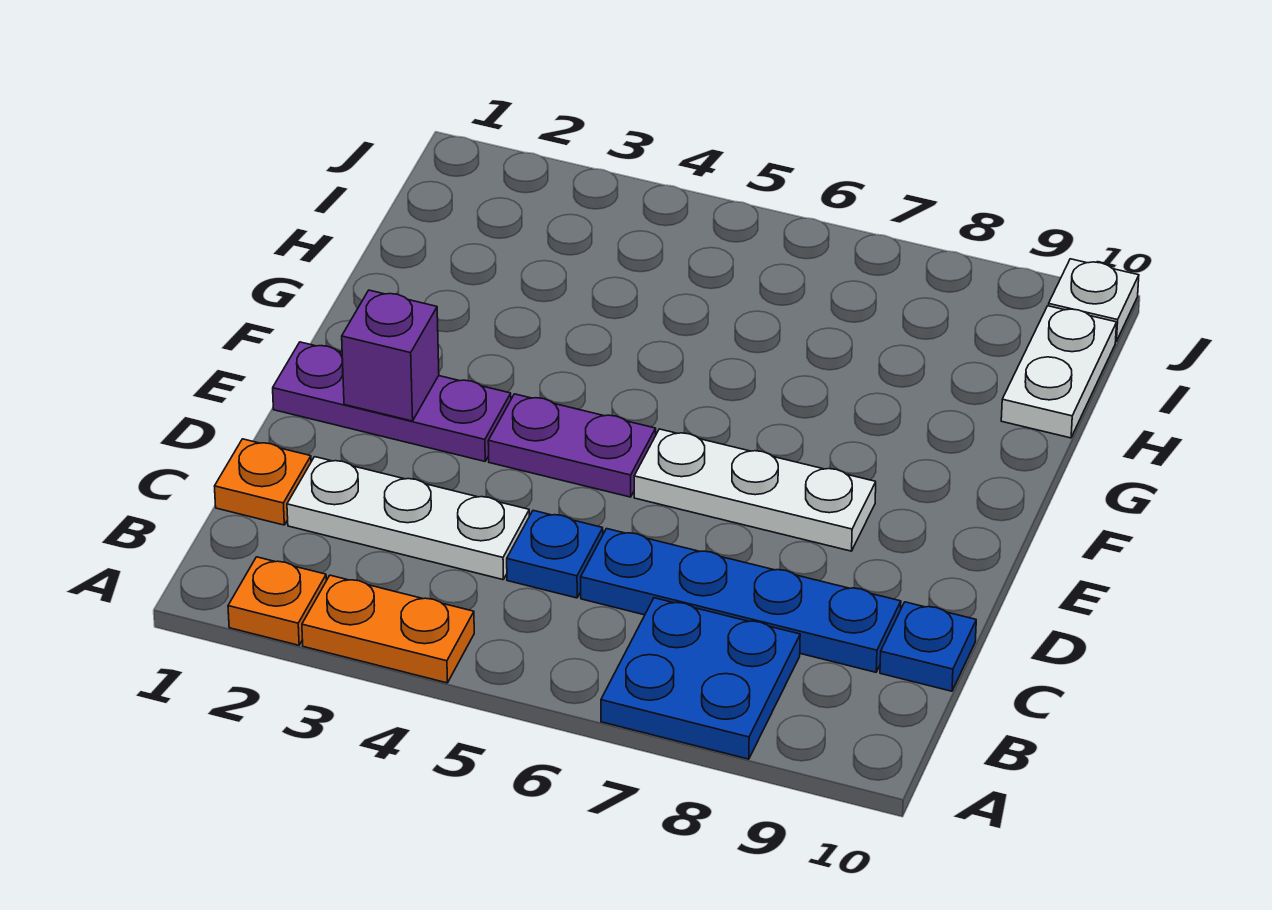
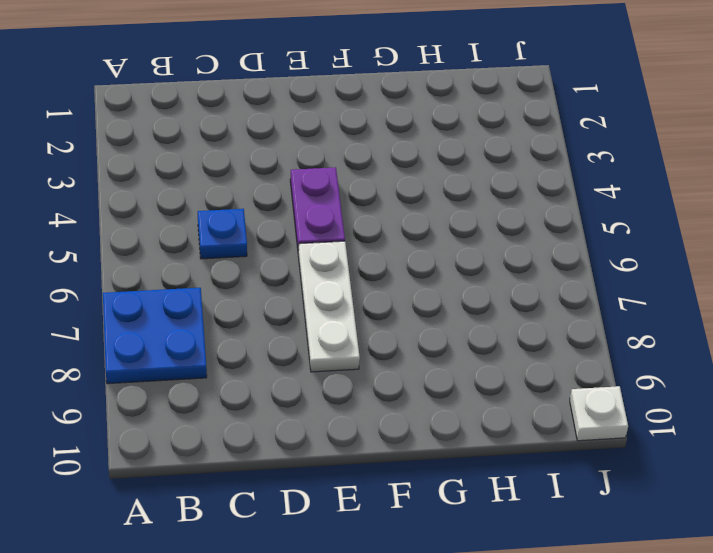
none -> orange 1x1 plate [228,557,326,645]
none -> orange 1x2 plate [302,575,474,683]
none -> orange 1x1 plate [215,439,311,525]

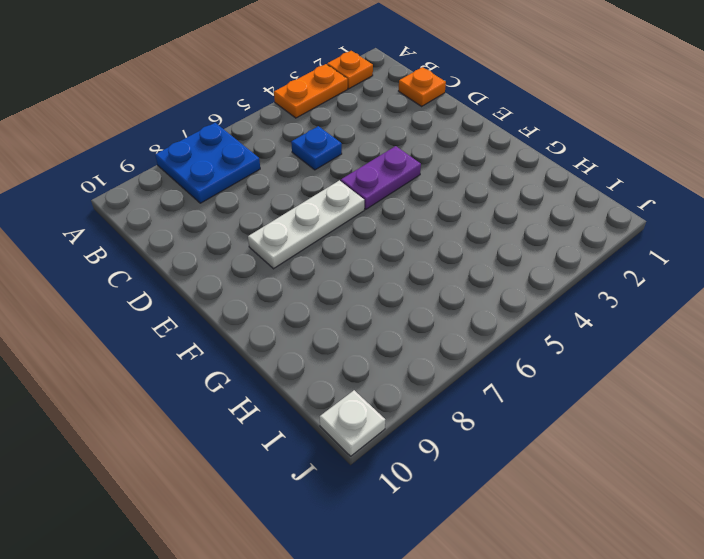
none -> white 1x3 plate [287,457,529,580]
none -> blue 1x4 plate [581,529,901,672]
none -> blue 1x1 plate [880,602,976,691]

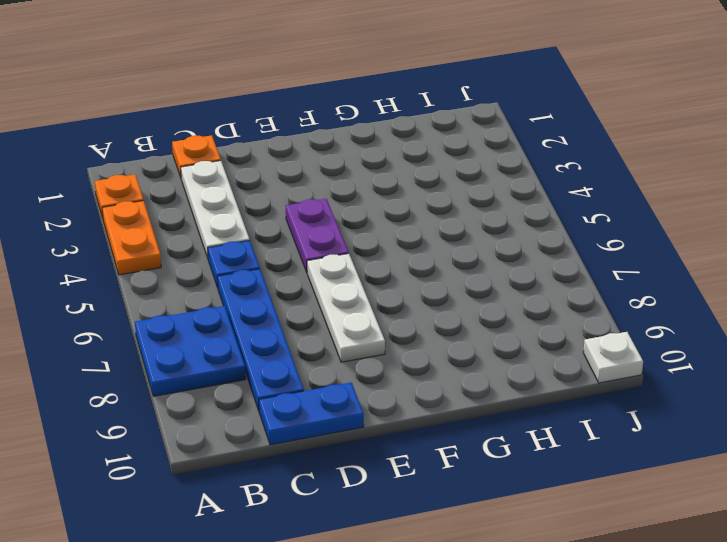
blue 1x2 plate [259,383,364,445] -> blue 1x1 plate [880,602,976,691]
none -> purple 1x3 plate [273,342,511,461]
none -> white 1x2 plate [1001,306,1117,438]
none -> purple 1x1 brick [342,290,439,421]

